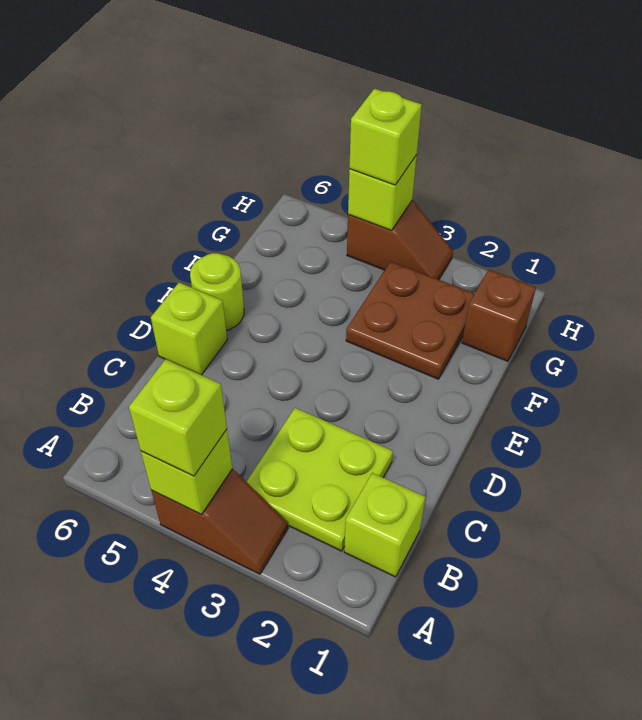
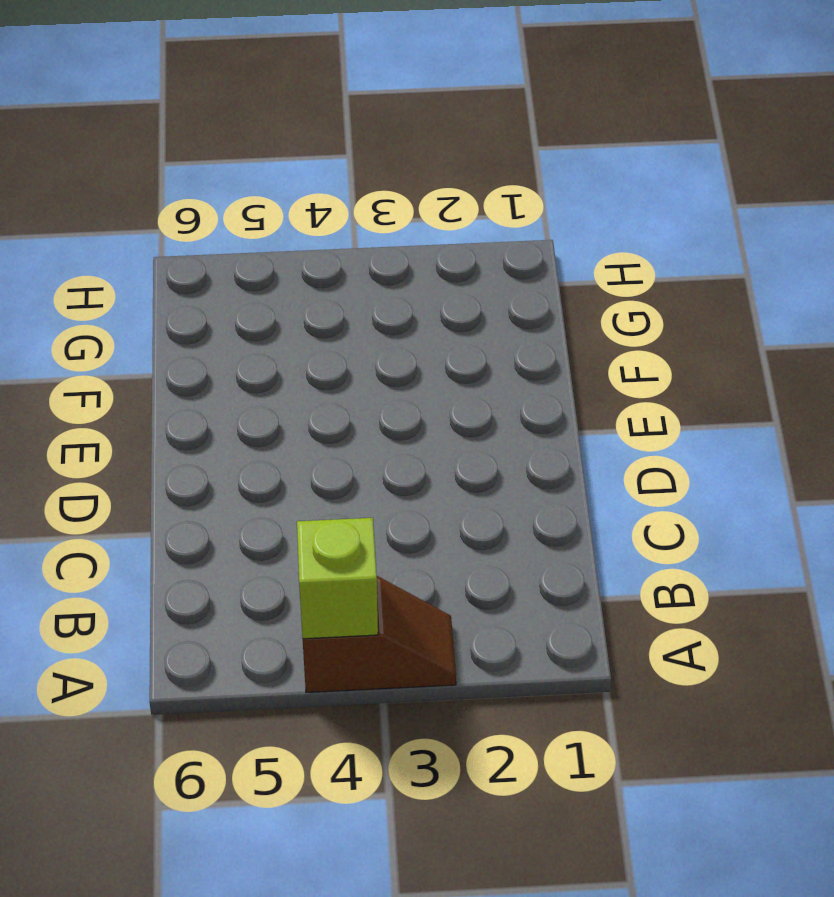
none -> lime 1x1 brick [344,473,425,577]
none -> lime 2x2 plate [247,408,393,551]
none -> lime 1x1 brick [151,283,227,375]

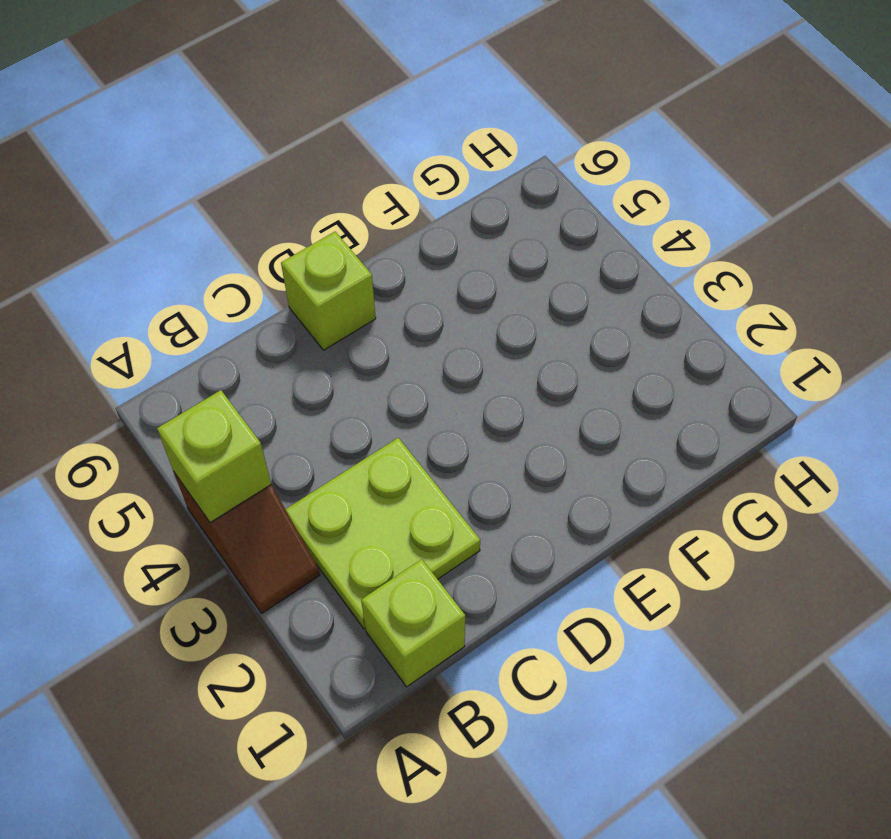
none -> lime 1x1 round brick [190,253,244,330]
none -> brown 2x2 plate [346,262,475,379]
none -> brown 1x1 brick [462,270,536,361]

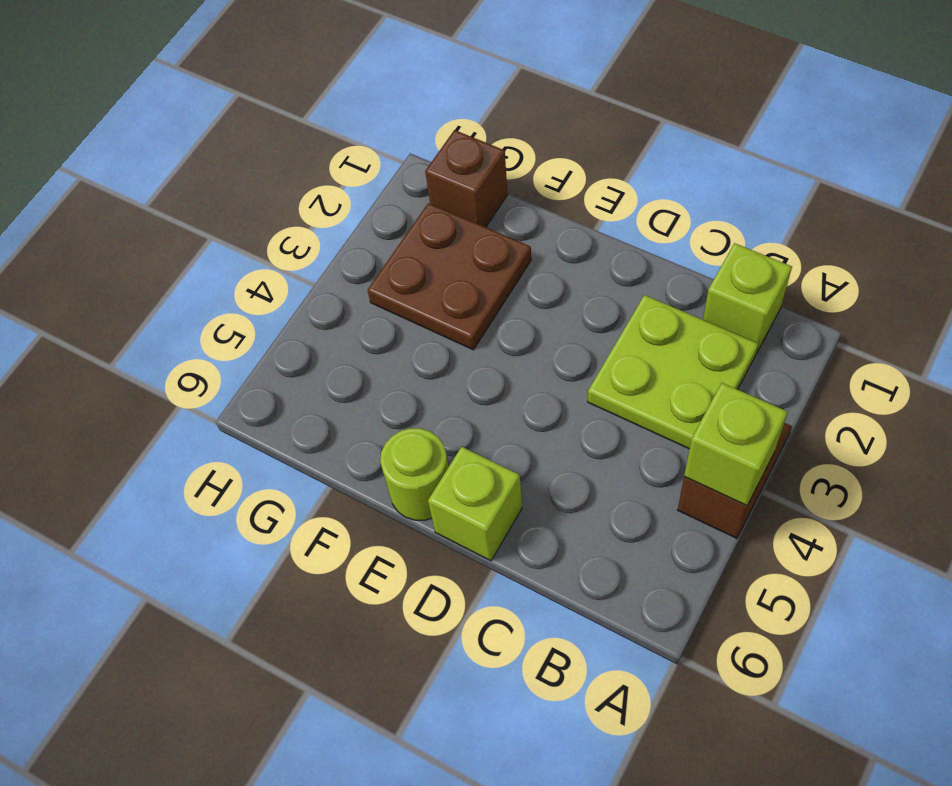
none -> brown 1x2 slope [347,200,453,280]
none -> lime 1x1 brick [348,155,417,230]
none -> lime 1x1 brick [129,359,227,476]

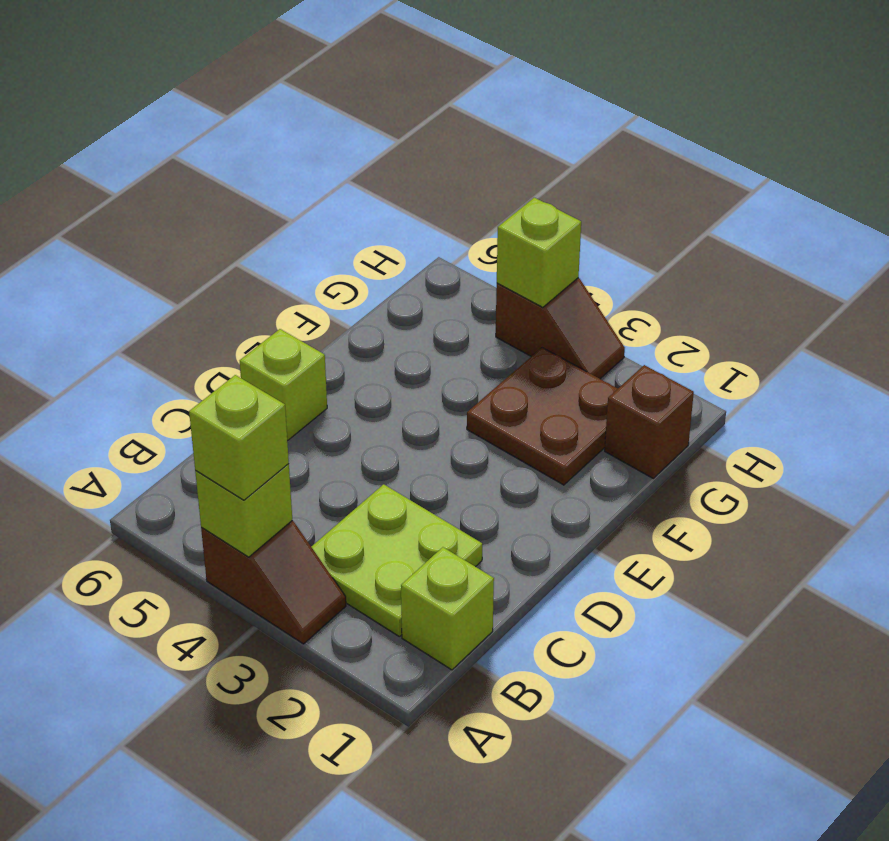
none -> lime 1x1 round brick [190,253,244,330]
none -> lime 1x1 brick [349,89,422,185]

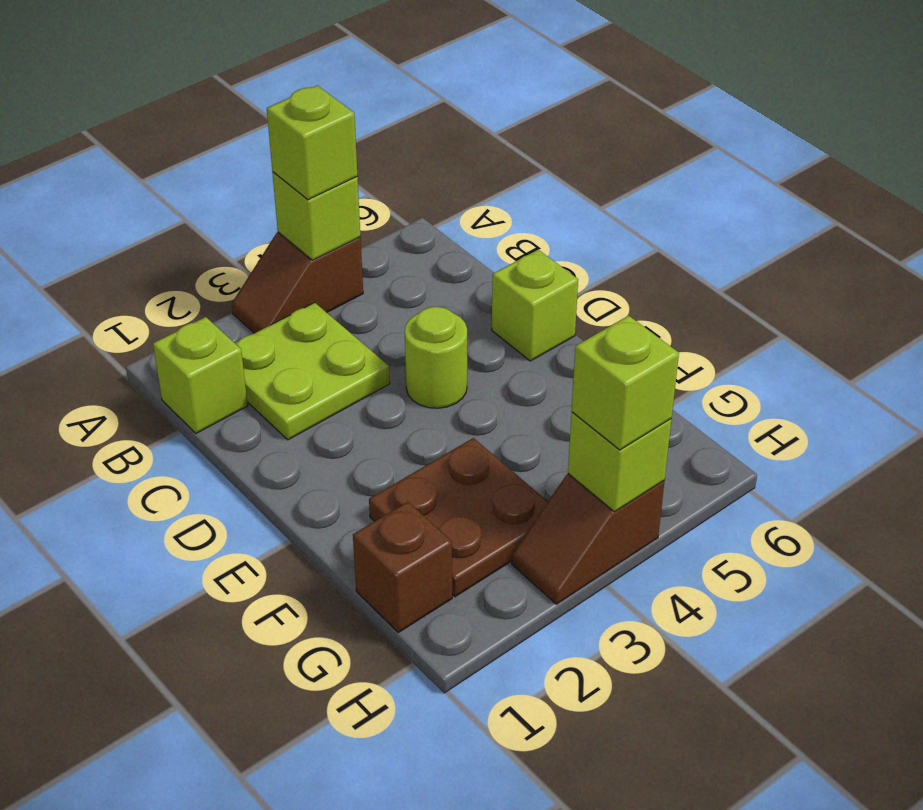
lime 1x1 round brick [405,307,467,408] -> lime 1x1 round brick moved to [190,253,244,330]

